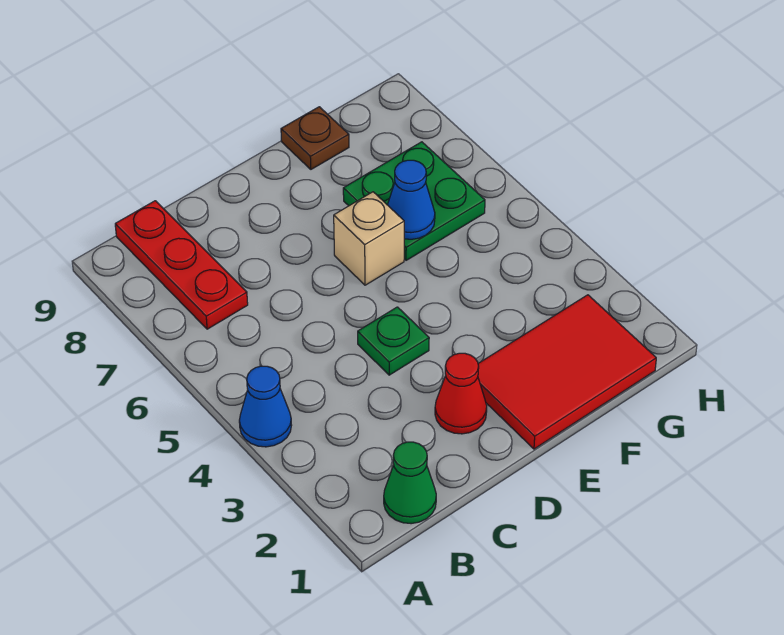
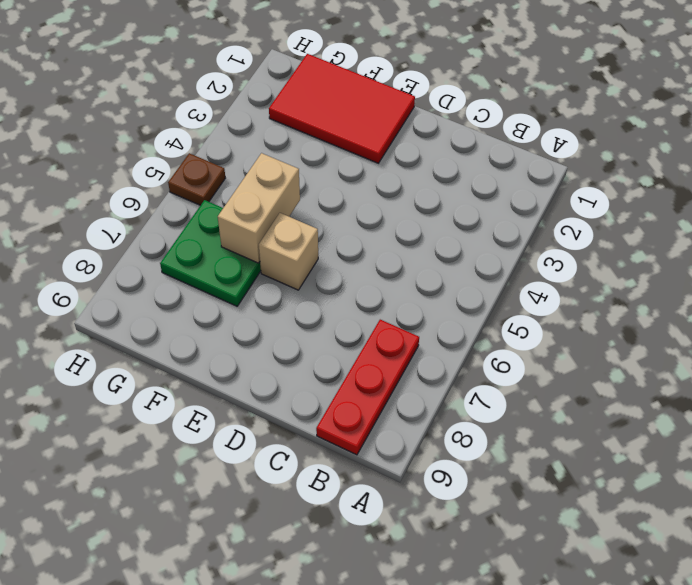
tan 1x2 brick [218,153,300,263] -> blue 1x1 cone [388,160,435,239]
brown 1x1 plate [168,153,225,205] -> brown 1x1 plate moved to [281,107,349,169]
none -> blue 1x1 cone [239,366,292,447]
none -> green 1x1 cone [384,442,436,524]

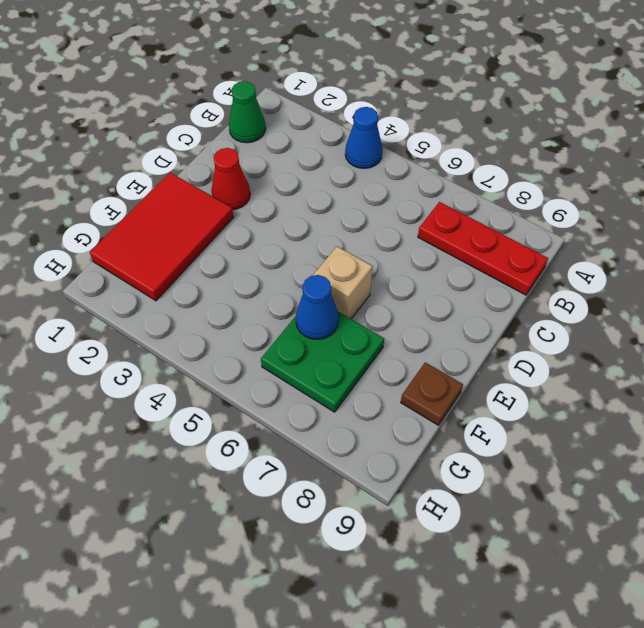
none -> green 1x1 plate [358,307,429,375]

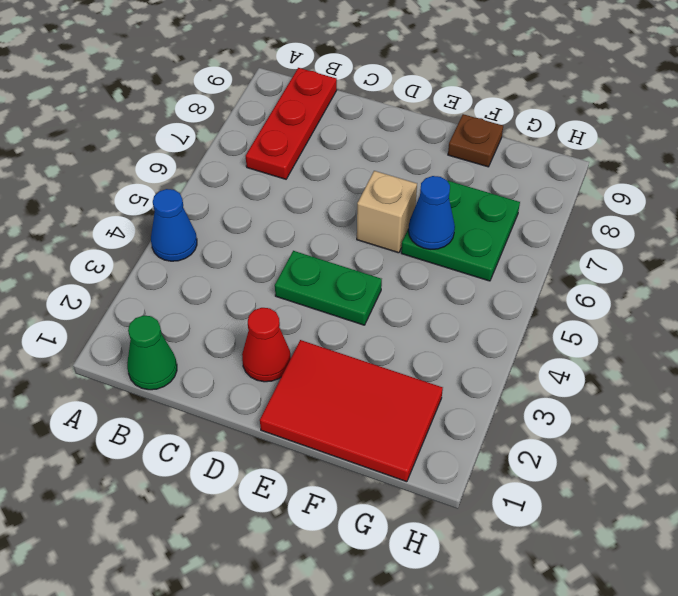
green 1x2 plate [275,251,382,325] -> green 1x1 plate [358,307,429,375]

